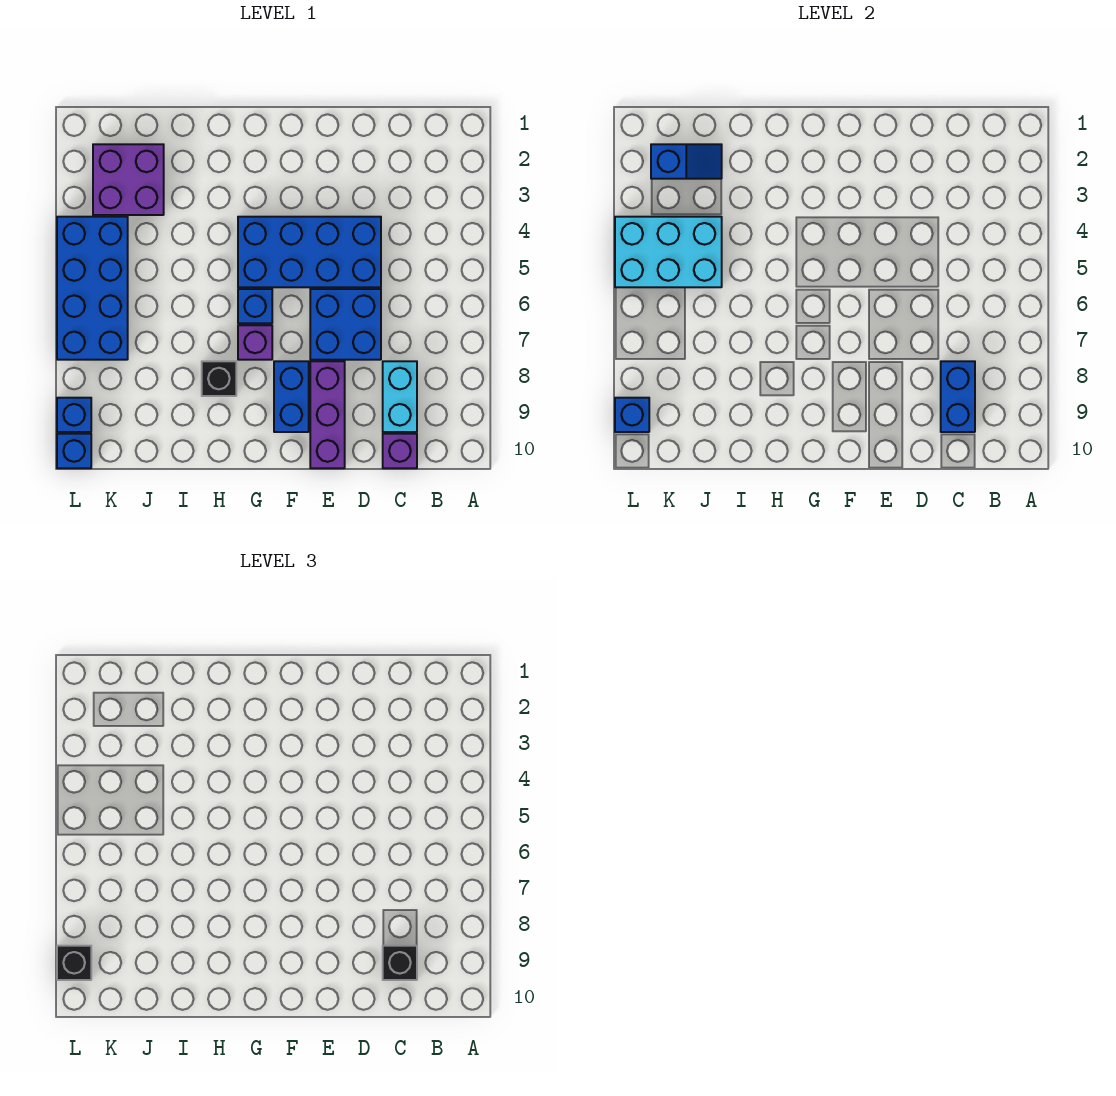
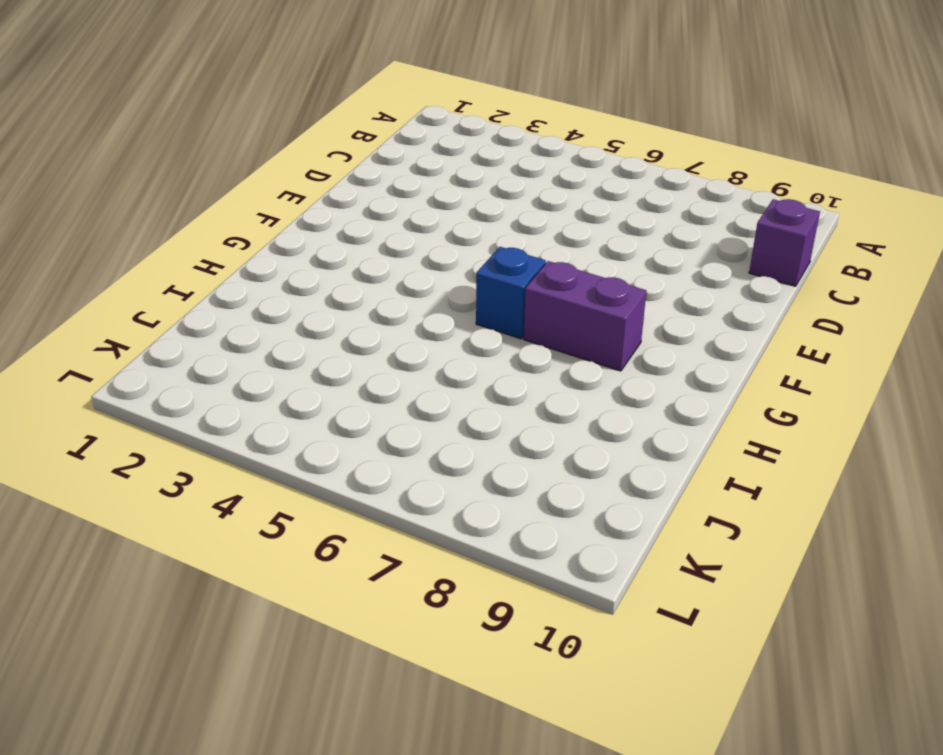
purple 1x2 brick [524,261,646,371] -> purple 1x1 brick [238,325,272,360]
none -> cyan 1x2 brick [383,361,417,432]
none -> blue 2x4 brick [238,217,381,287]
none -> blue 2x2 brick [310,289,381,360]

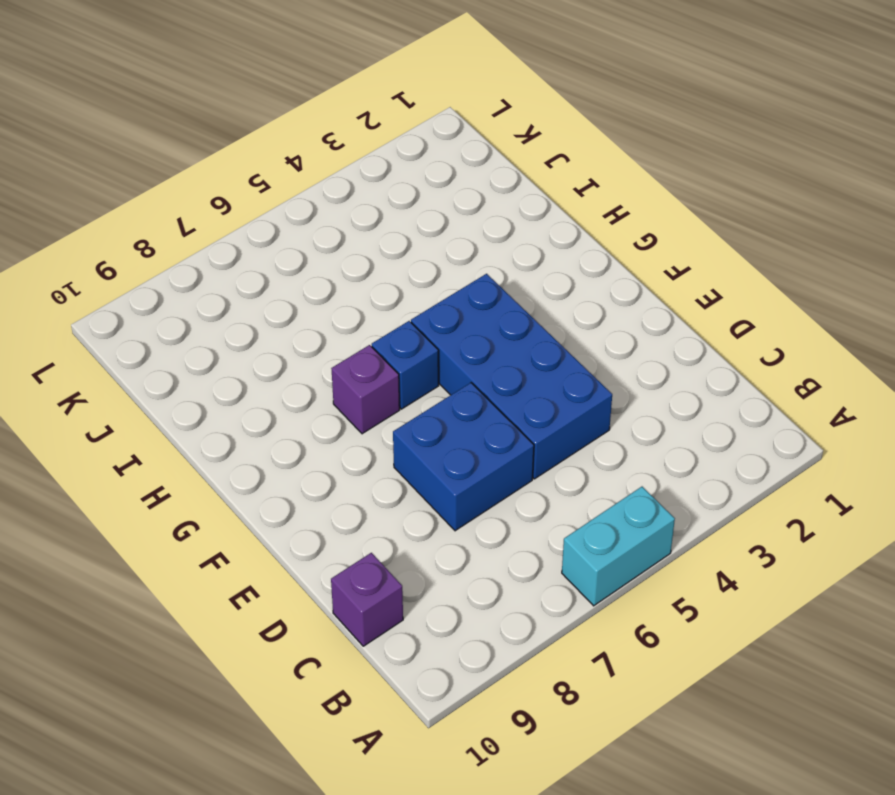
cyan 1x2 brick [562,487,675,606] -> cyan 1x2 brick moved to [383,361,417,432]
none -> purple 1x3 brick [310,361,345,468]
none -> blue 1x2 brick [274,361,309,432]
none -> black 1x1 brick [202,361,236,396]

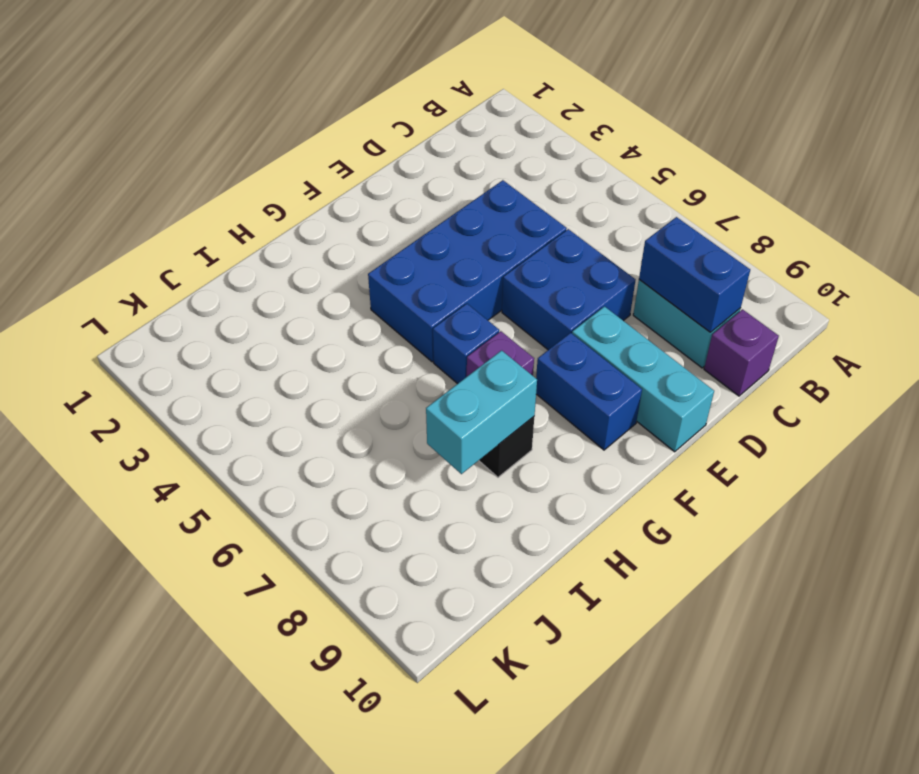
cyan 1x3 brick [572,307,714,452] -> purple 1x3 brick [310,361,345,468]
cyan 1x2 brick [426,350,537,474] -> none
none -> purple 2x2 brick [93,144,164,215]
none -> blue 2x4 brick [57,217,128,360]
none -> blue 1x1 brick [57,398,91,432]

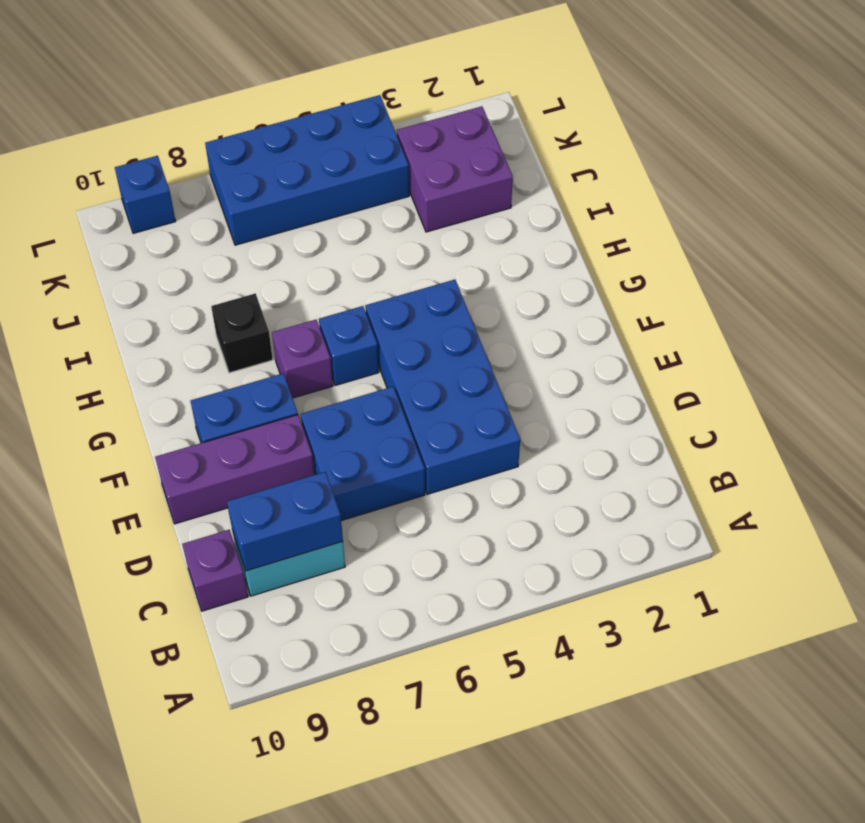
none -> blue 1x1 brick [57,434,91,468]
none -> blue 1x2 slope [651,144,722,179]
none -> cyan 2x3 brick [615,217,722,287]

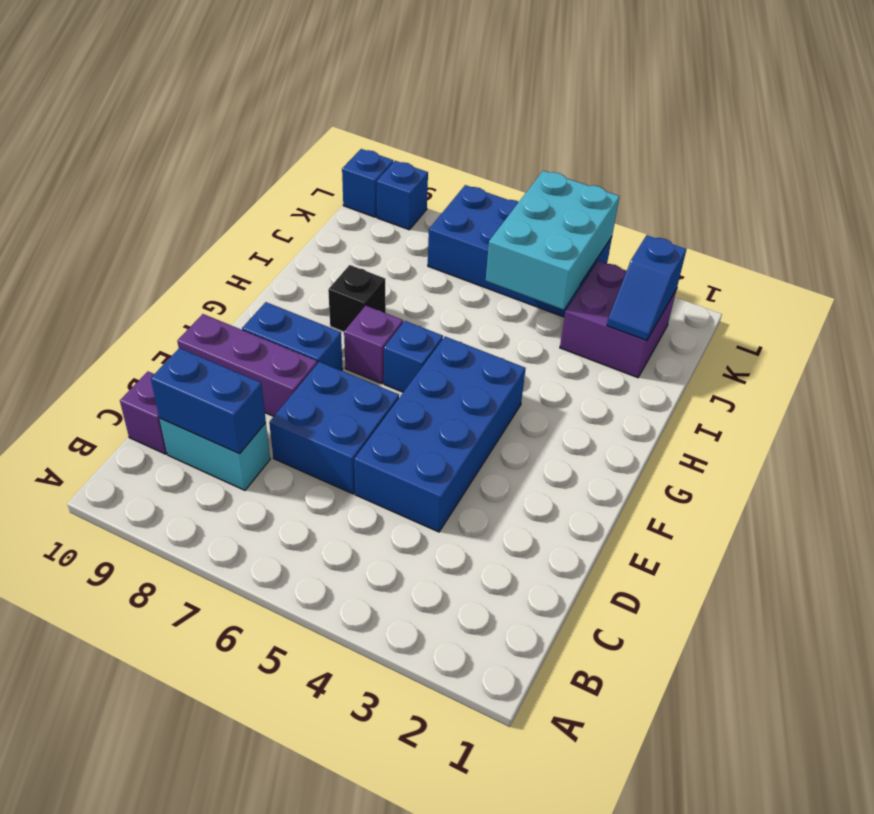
none -> blue 1x1 brick [615,398,649,432]
none -> black 1x1 brick [383,946,417,980]
none -> black 1x1 brick [57,946,91,980]

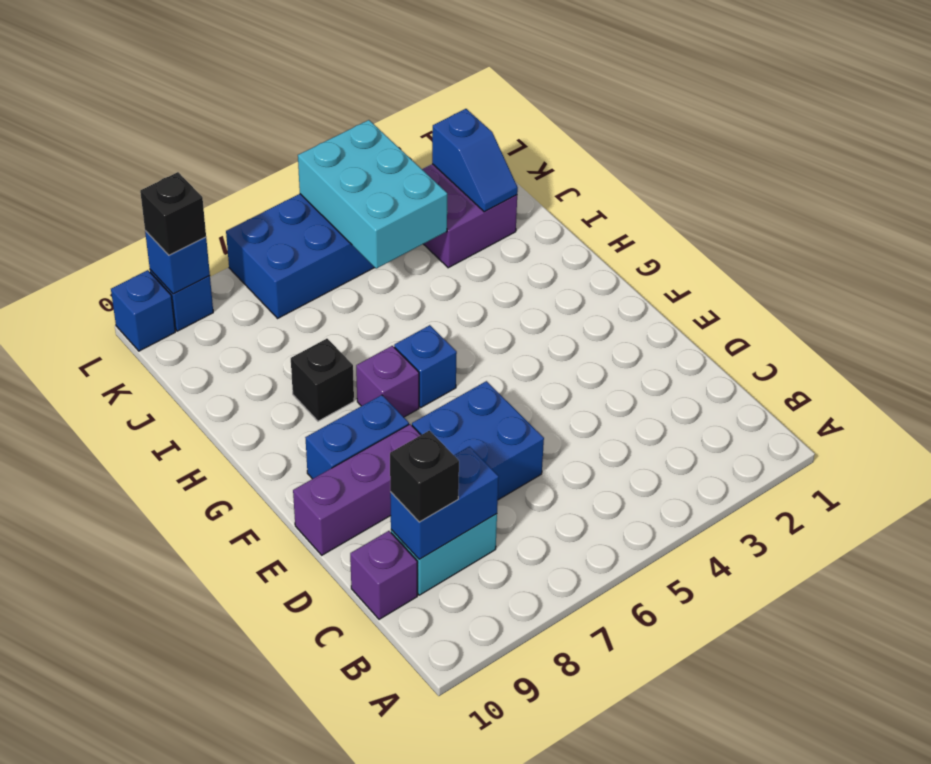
none -> blue 2x4 brick [238,217,381,287]

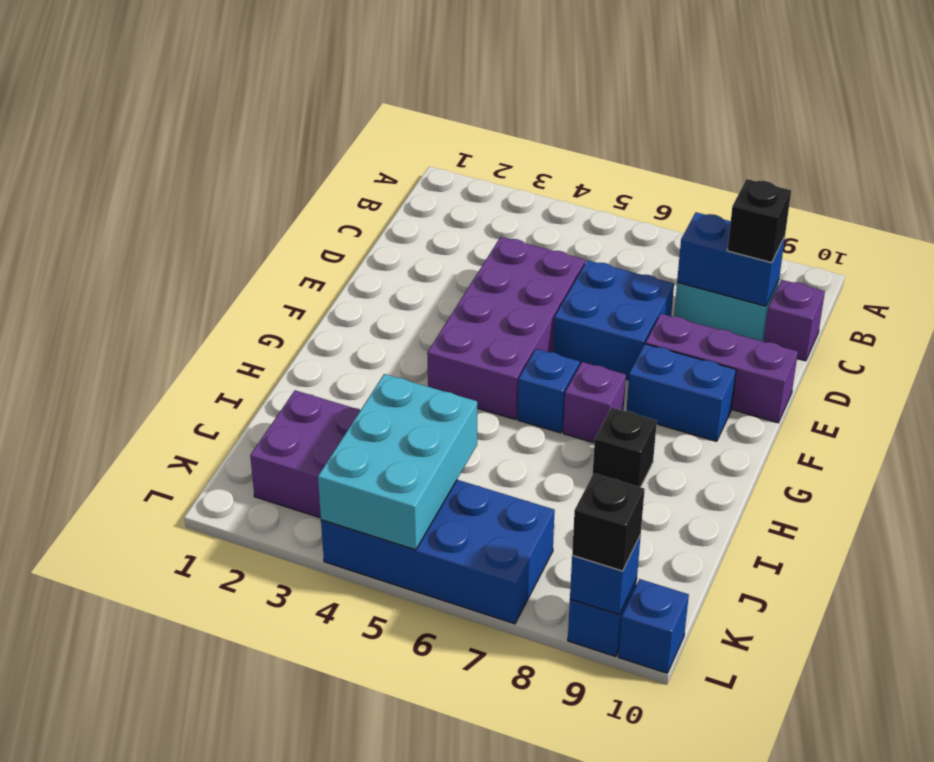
purple 2x4 brick [427,237,585,419] -> blue 2x4 brick [238,217,381,287]
none -> blue 1x2 slope [651,144,722,179]

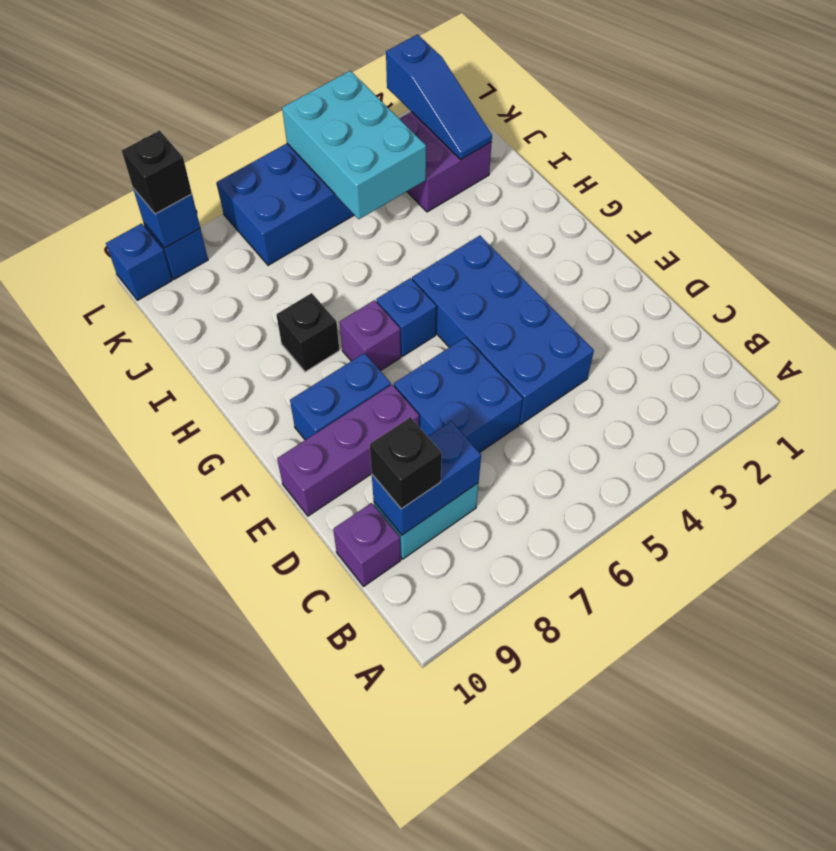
blue 1x3 slope [386,34,492,159] -> blue 1x2 slope [651,144,722,179]

